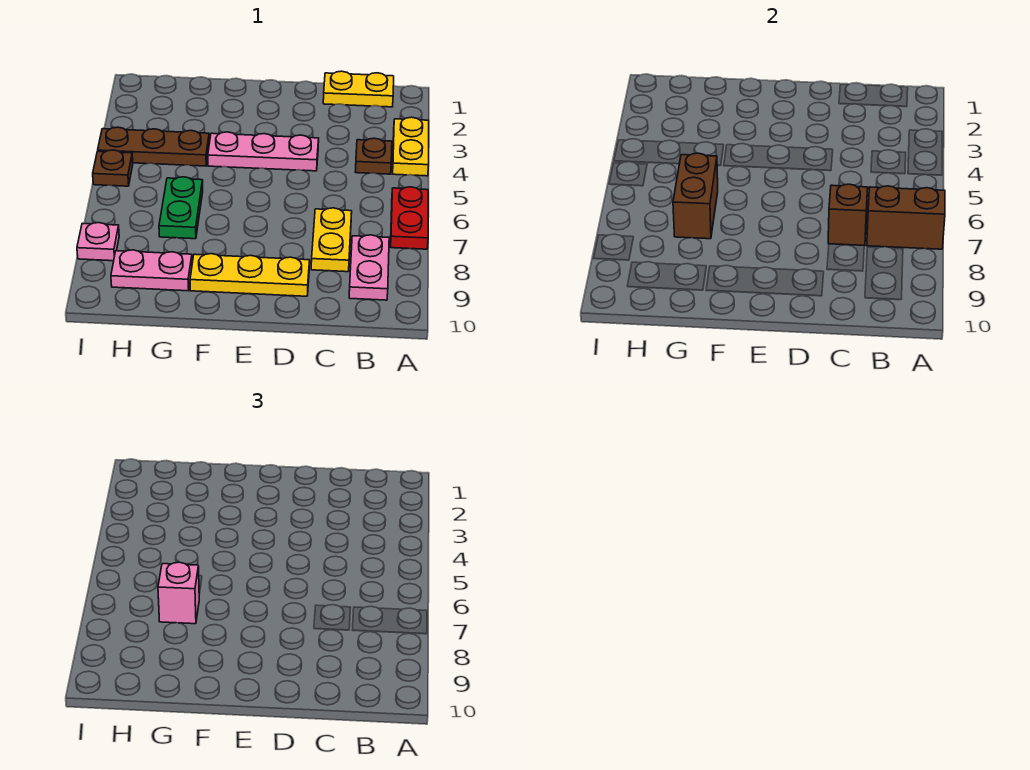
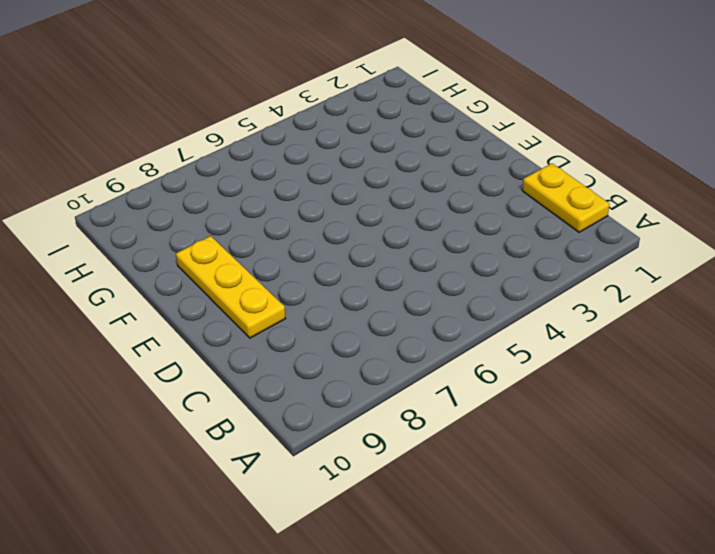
none -> yellow 1x2 plate [393,117,429,176]
none -> red 1x2 plate [391,187,428,249]
none -> brown 1x1 plate [356,138,392,174]

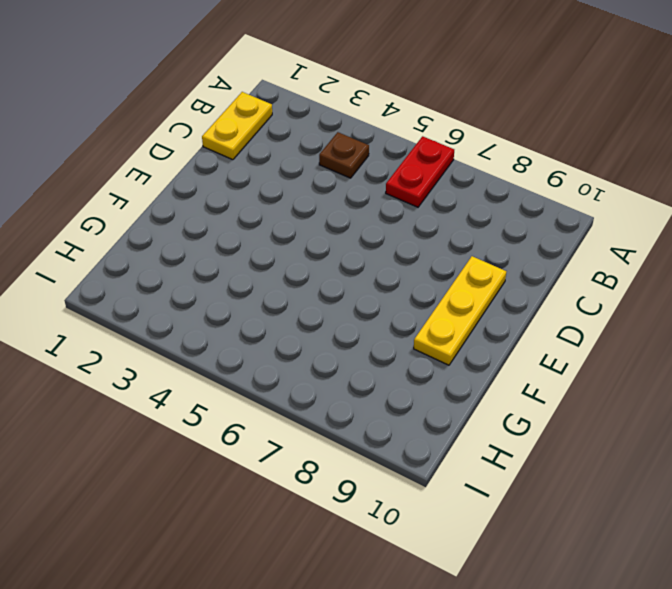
red 1x2 plate [386,136,454,207] -> red 1x2 plate turned to [391,187,428,249]
none -> yellow 1x2 plate [393,117,429,176]
none -> pink 1x2 plate [349,235,389,300]
none -> yellow 1x2 plate [311,208,352,272]

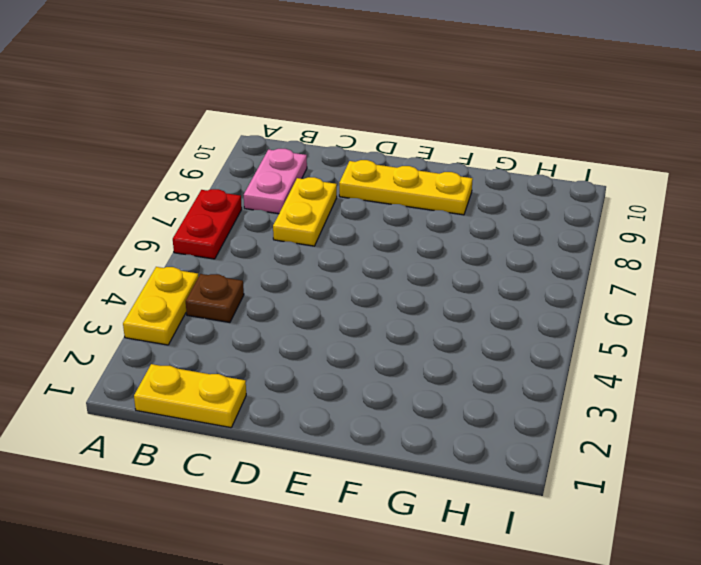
none -> pink 1x3 plate [208,132,319,171]
none -> brown 1x3 plate [98,127,209,166]
none -> green 1x2 plate [159,177,203,239]

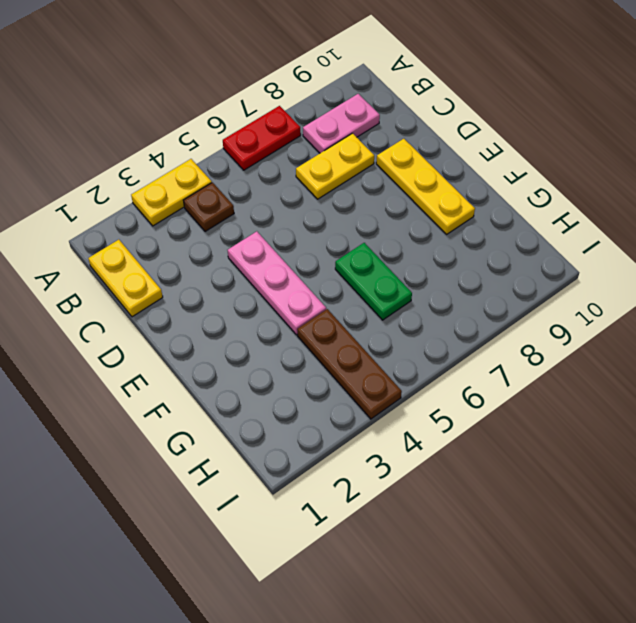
green 1x2 plate [335,243,412,320] -> green 1x2 plate turned to [159,177,203,239]
none -> pink 1x2 plate [111,250,192,291]
none -> brown 1x1 plate [93,150,133,186]
none -> pink 1x1 plate [77,223,119,261]

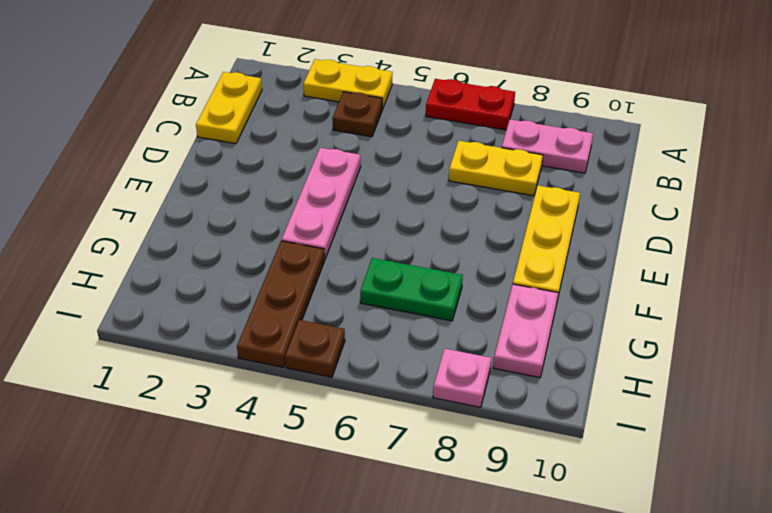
none -> brown 1x2 brick [867,186,945,249]
none -> brown 1x1 brick [828,184,868,246]
none -> brown 1x2 brick [673,153,718,239]

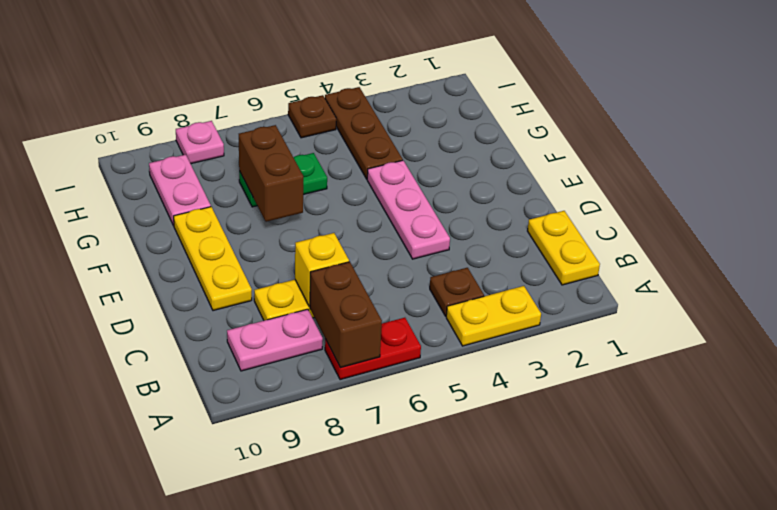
yellow 1x1 brick [295,233,349,307] -> brown 1x1 brick [828,184,868,246]
brown 1x2 brick [239,125,303,222] -> brown 1x2 brick turned to [673,153,718,239]
none -> pink 1x1 brick [158,562,199,624]

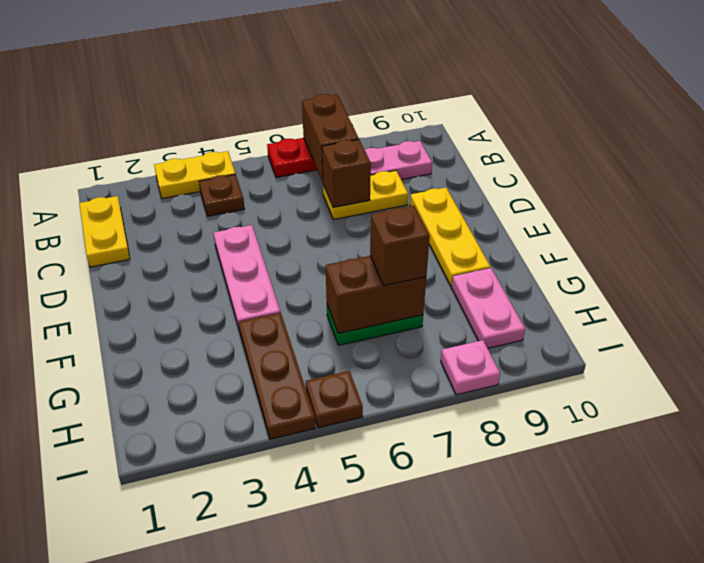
brown 1x1 brick [370,206,430,285] -> pink 1x1 brick [158,562,199,624]

